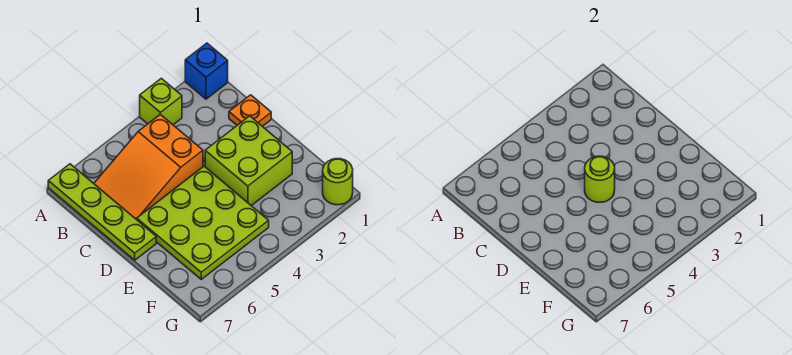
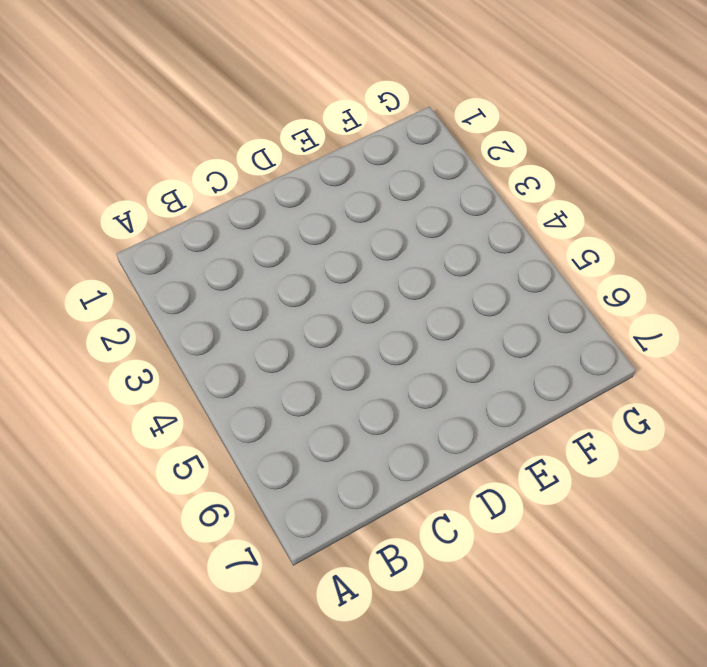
none -> blue 1x1 brick [185,43,228,99]
none -> lime 1x1 brick [140,78,182,125]

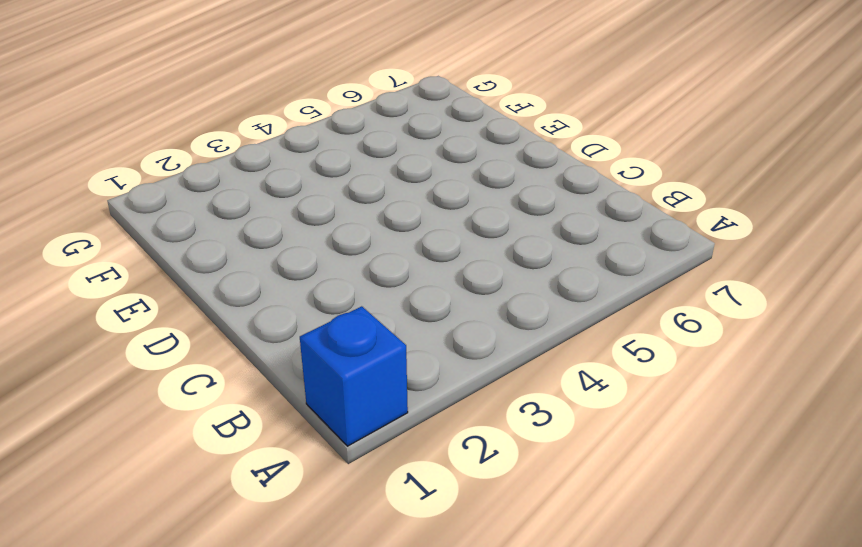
none -> lime 1x1 brick [140,78,182,125]
none -> lime 1x4 plate [48,164,156,260]

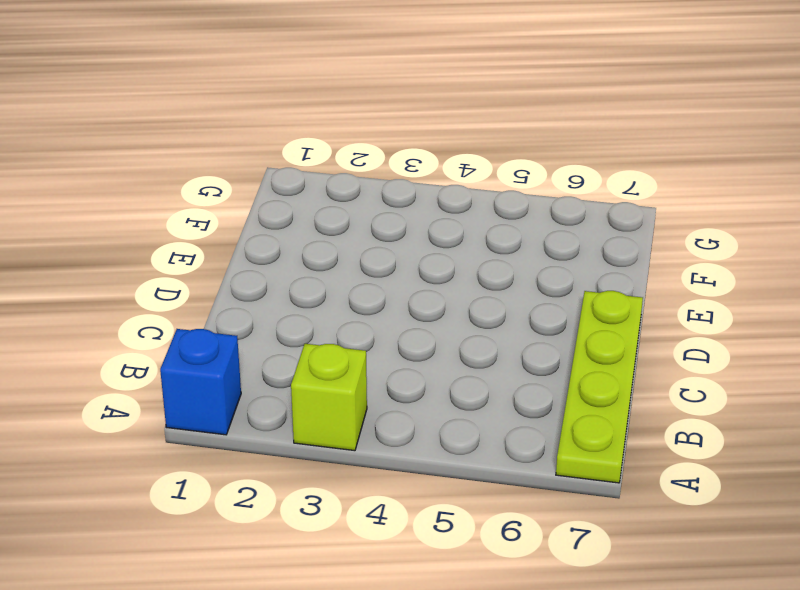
none -> orange 2x3 slope [94,114,203,219]
none -> orange 1x1 plate [229,95,271,126]

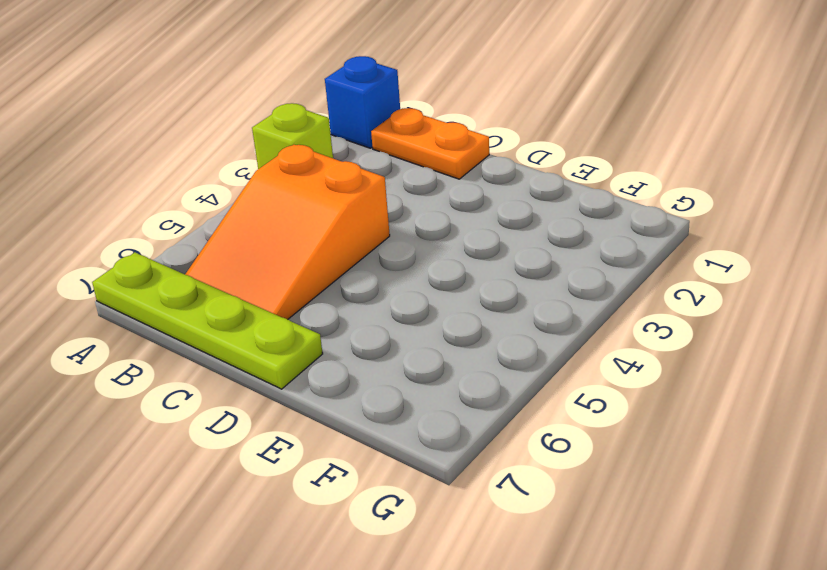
orange 1x2 plate [371,108,489,179] -> orange 1x1 plate [229,95,271,126]
none -> lime 2x2 brick [205,116,292,206]
none -> lime 3x3 plate [136,166,269,279]

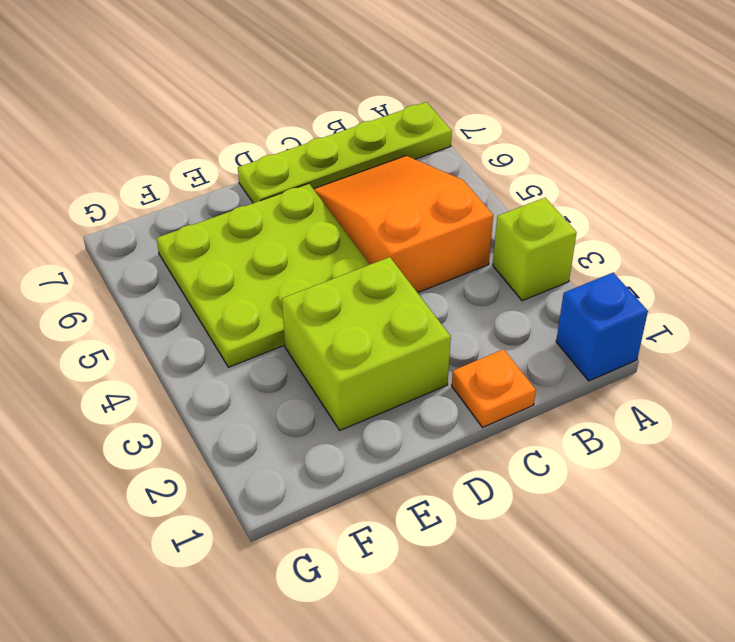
none -> lime 1x1 round brick [323,159,353,205]
none -> lime 1x1 round brick [585,156,615,202]

